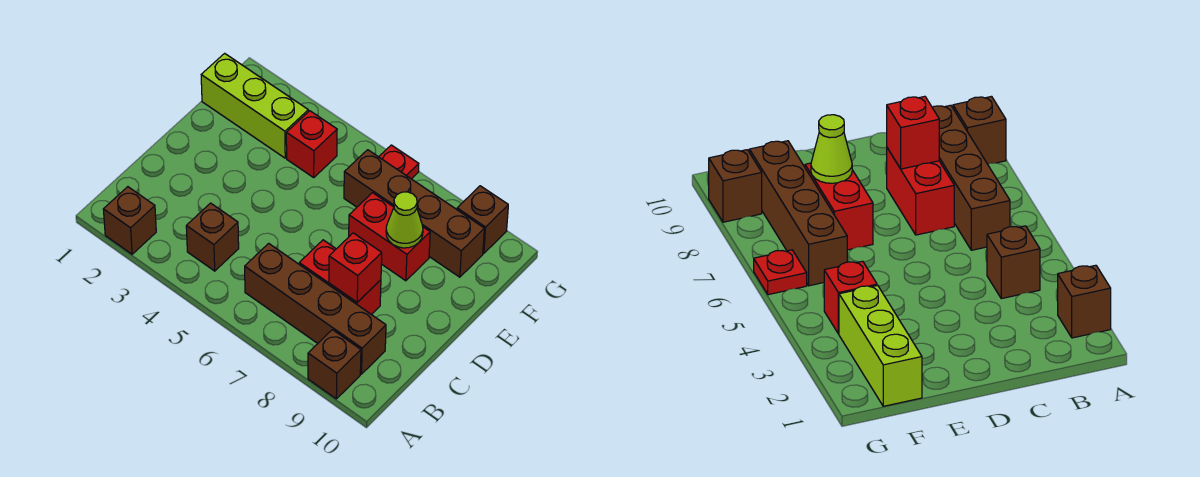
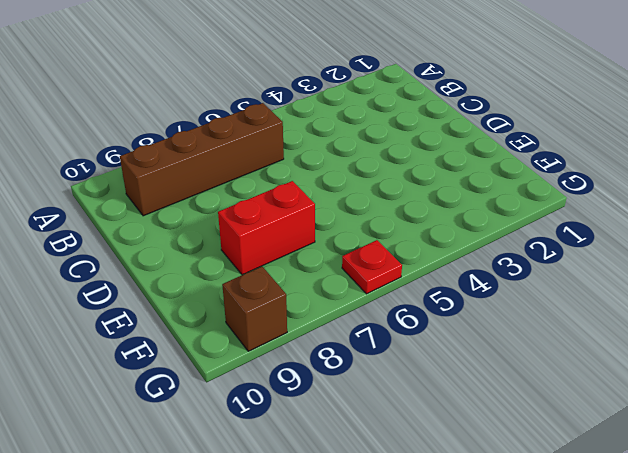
none -> brown 1x1 brick [103,187,156,254]
none -> brown 1x1 brick [308,330,361,399]
none -> brown 1x1 brick [186,203,239,271]

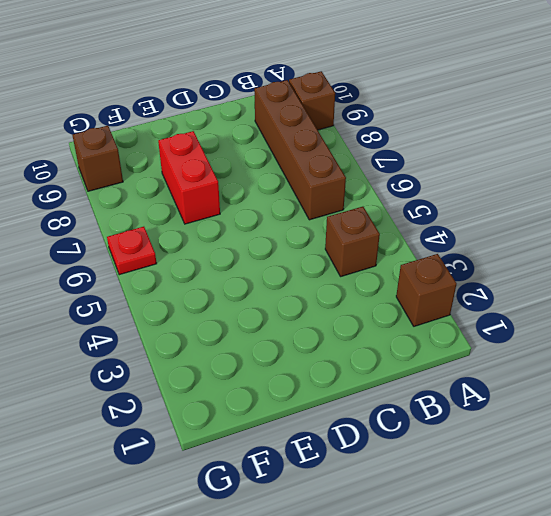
none -> red 1x2 brick [299,240,381,315]
none -> lime 1x3 brick [201,53,308,158]
none -> red 1x1 brick [286,111,337,177]

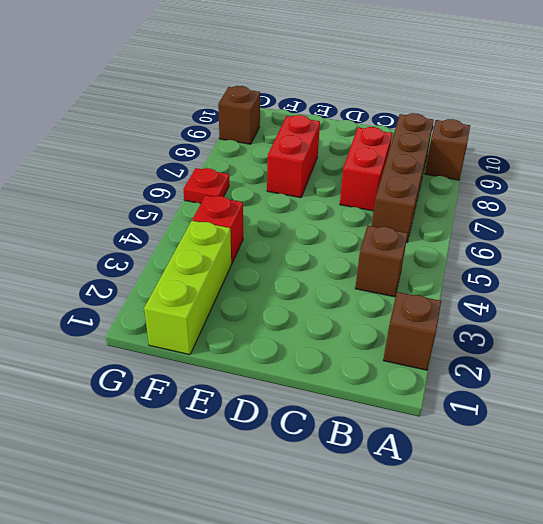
none -> brown 1x4 brick [344,150,484,277]
none -> red 1x1 brick [329,233,382,302]
none -> lime 1x1 cone [386,192,423,248]

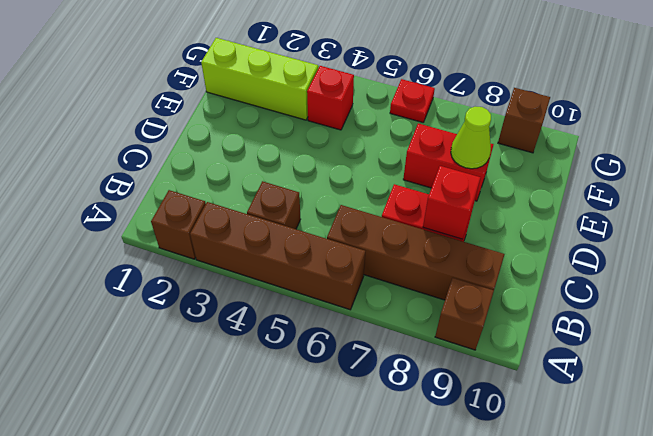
brown 1x4 brick [190,202,365,310] -> brown 1x4 brick moved to [344,150,484,277]

